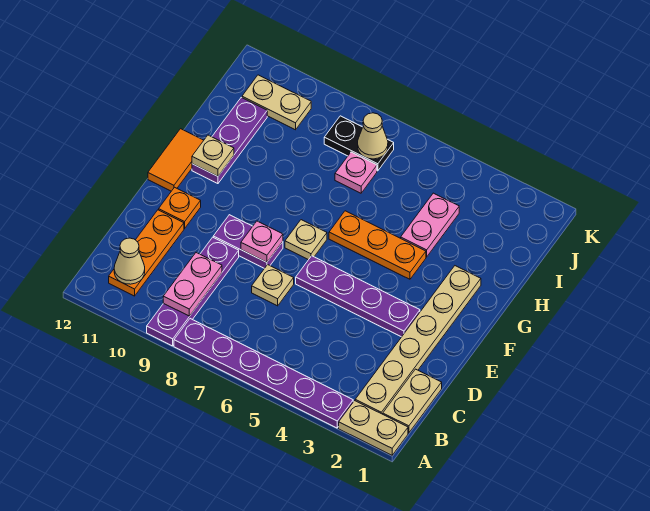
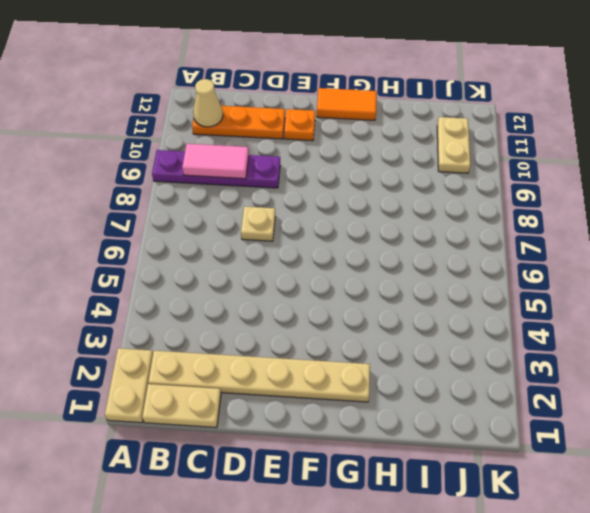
pink 1x2 tile [182,144,249,179] -> pink 1x2 plate [163,253,222,316]
none -> purple 1x6 plate [174,319,353,428]
none -> purple 1x4 plate [296,256,420,337]
none -> purple 1x2 plate [213,215,283,268]

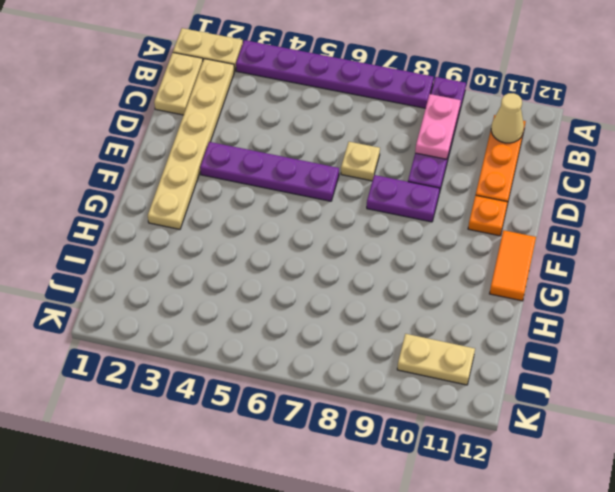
none -> tan 1x1 plate [285,220,327,260]
none -> orange 1x3 plate [329,211,426,279]
none -> purple 1x3 plate [192,97,267,184]

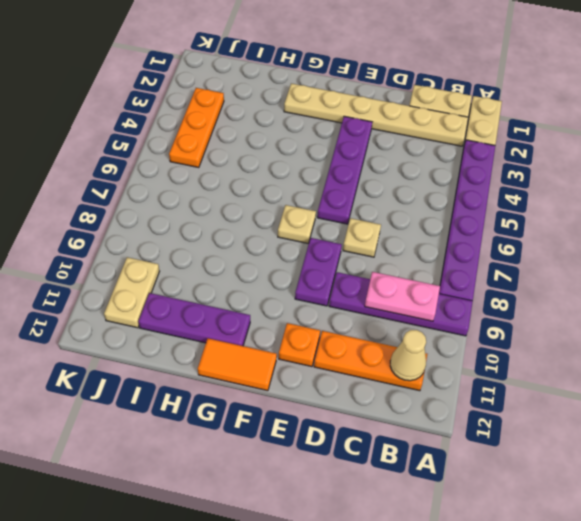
orange 1x3 plate [169,88,224,168] -> orange 1x3 plate moved to [329,211,426,279]
none -> pink 1x2 plate [401,193,459,257]
none -> pink 1x1 plate [335,152,377,193]
none -> black 1x2 plate [324,116,394,171]

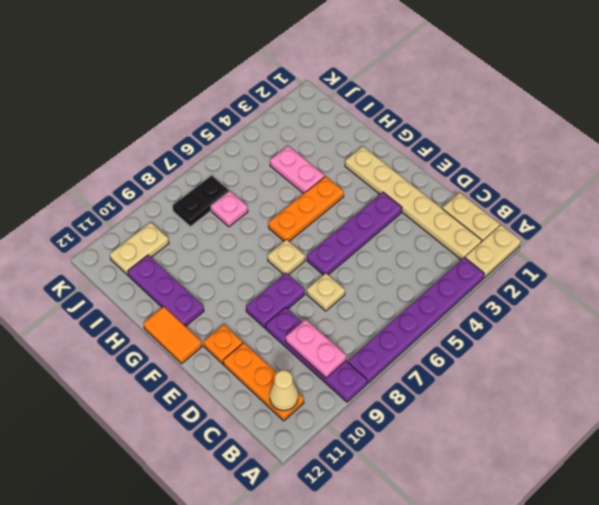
none -> pink 1x1 plate [241,221,283,262]
none -> tan 1x1 plate [192,135,234,176]
none -> tan 1x1 cone [358,113,388,159]

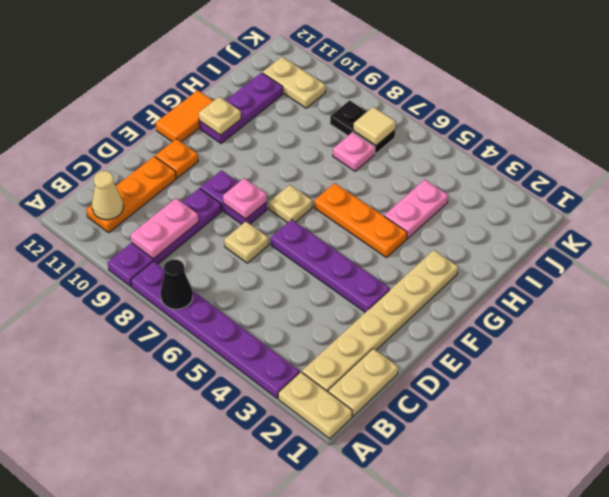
black 1x1 cone [161,260,193,309] -> none
tan 1x1 tile [354,107,396,146] -> tan 1x1 cone [358,113,388,159]

